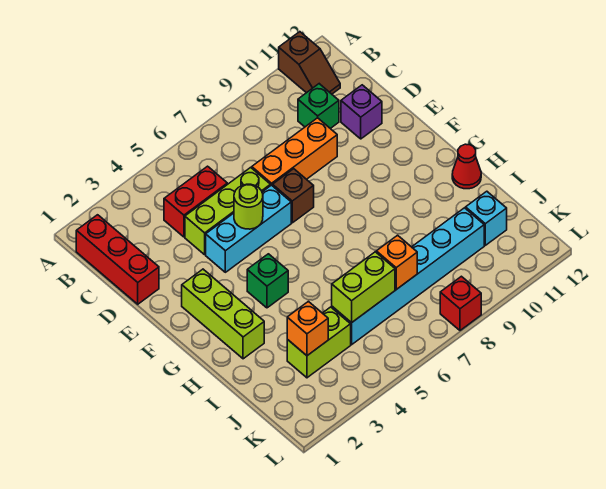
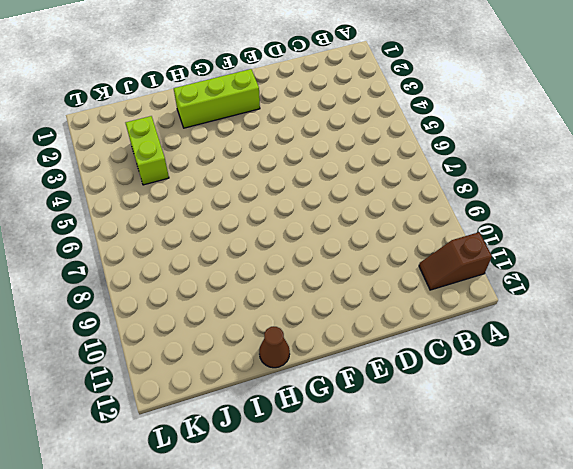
brown 1x1 cone [259,327,290,368] -> red 1x1 cone [452,144,481,189]
none -> red 1x3 brick [76,215,159,304]
none -> red 1x2 brick [164,166,227,237]
none -> green 1x1 brick [298,84,339,128]

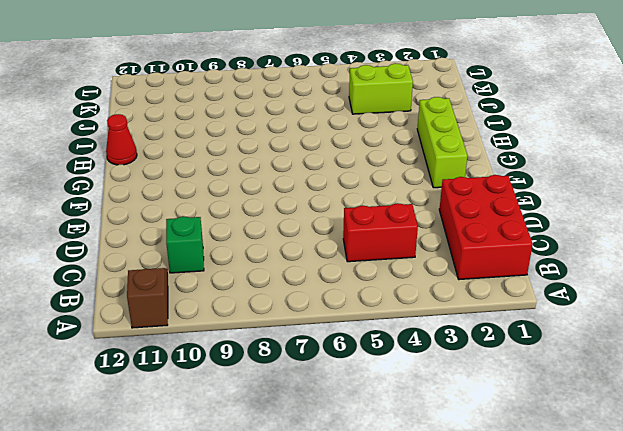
red 2x3 brick [439,175,533,280] -> red 1x3 brick [76,215,159,304]
none -> lime 1x3 brick [185,167,270,255]
none -> orange 1x3 brick [252,118,337,186]
none -> purple 1x1 brick [341,85,382,139]

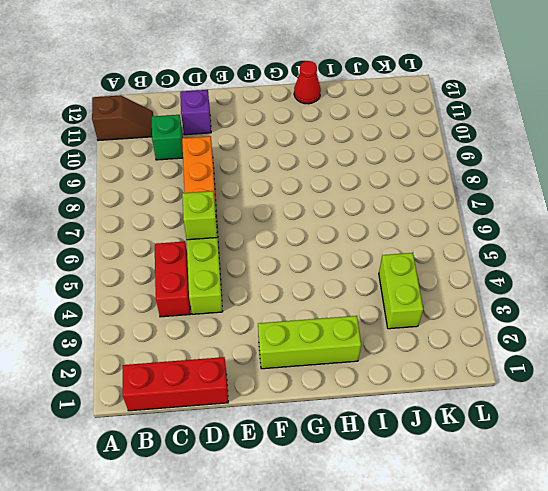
lime 1x1 brick [182,191,217,240] -> none
none -> cyan 1x3 brick [206,185,291,272]
none -> brown 1x1 brick [273,169,314,223]
none -> green 1x1 brick [247,254,288,308]

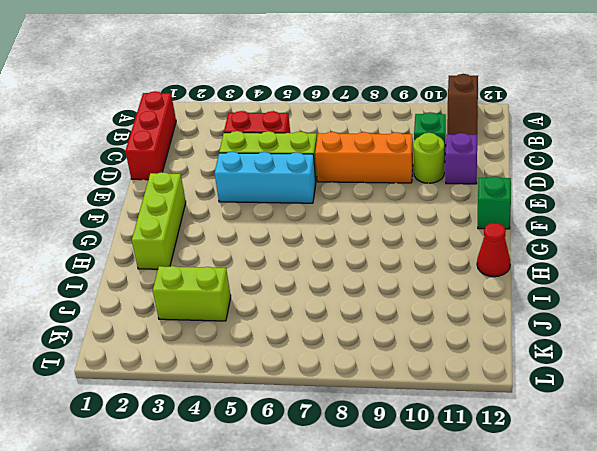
lime 1x1 round brick [413,133,444,183] -> lime 1x1 round brick moved to [234,184,263,229]
green 1x1 brick [478,176,511,229] -> green 1x1 brick moved to [247,254,288,308]
none -> brown 1x1 brick [273,169,314,223]
none -> cyan 1x6 brick [332,208,484,345]
none -> cyan 1x1 brick [466,191,507,245]

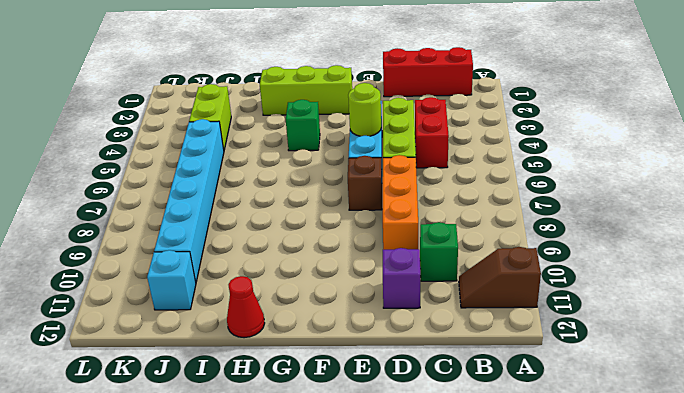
none -> red 1x1 brick [440,276,481,330]
none -> orange 1x1 brick [287,302,328,356]
none -> lime 1x2 brick [332,252,395,323]

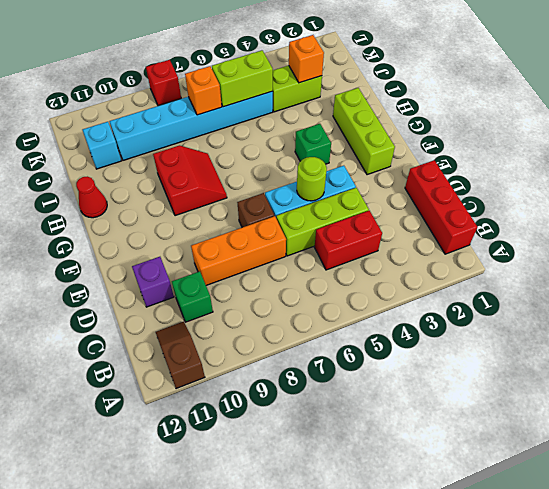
red 2x2 slope [153,146,227,216] -> none

